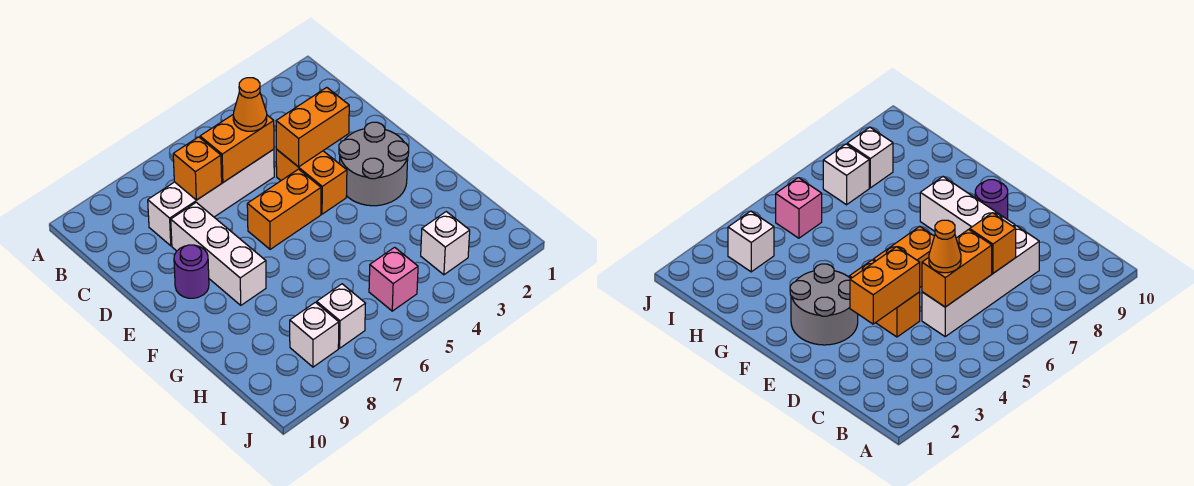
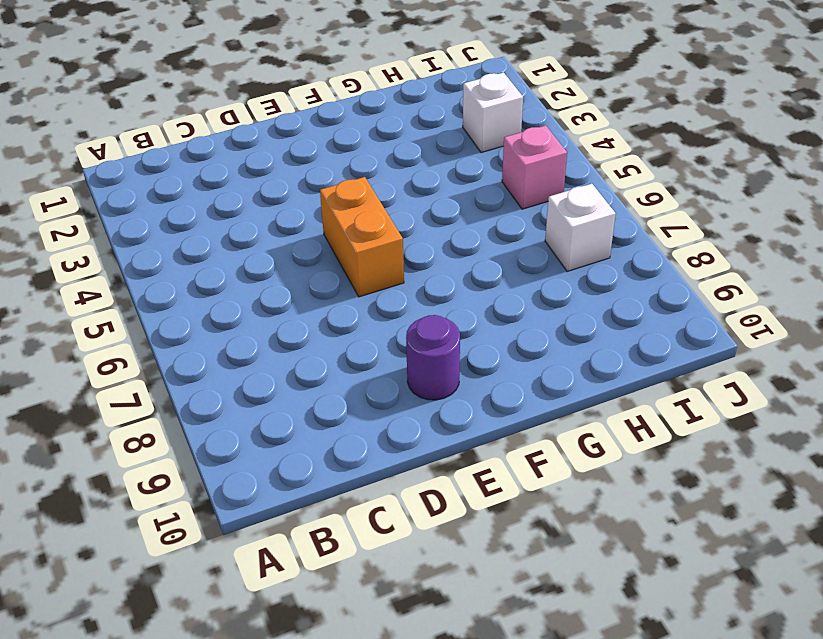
none -> white 1x4 brick [148,149,274,246]
none -> orange 1x2 brick [276,149,347,214]
none -> white 1x3 brick [171,202,266,305]

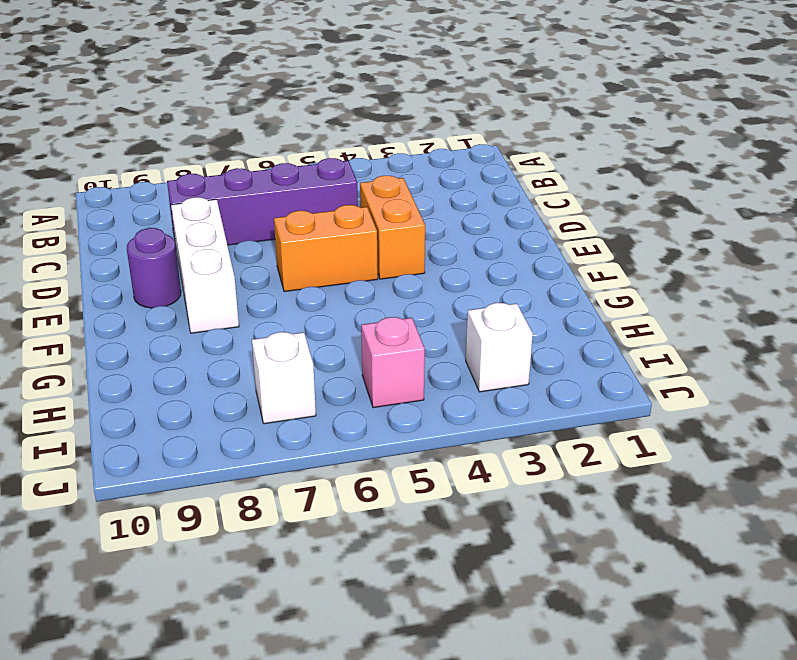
purple 1x4 brick [167,158,358,245] -> white 1x4 brick [148,149,274,246]
none -> grey 2x2 round brick [339,122,409,206]
none -> white 1x1 brick [290,302,339,367]
none -> orange 1x2 brick [200,115,274,182]

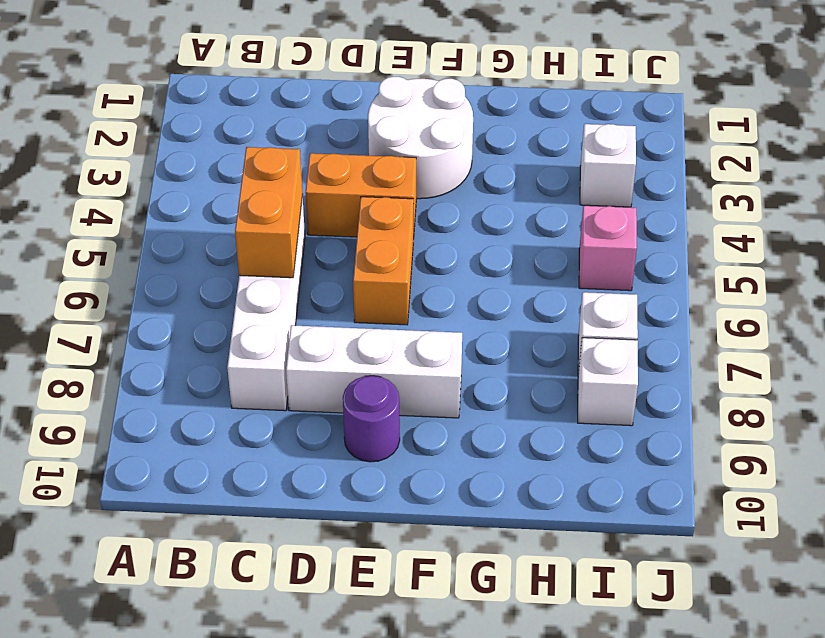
white 2x2 round brick [368,77,473,199] -> grey 2x2 round brick [339,122,409,206]
none -> orange 1x1 brick [173,137,222,200]
none -> orange 1x2 brick [276,87,349,167]
none -> orange 1x1 cone [233,78,267,131]

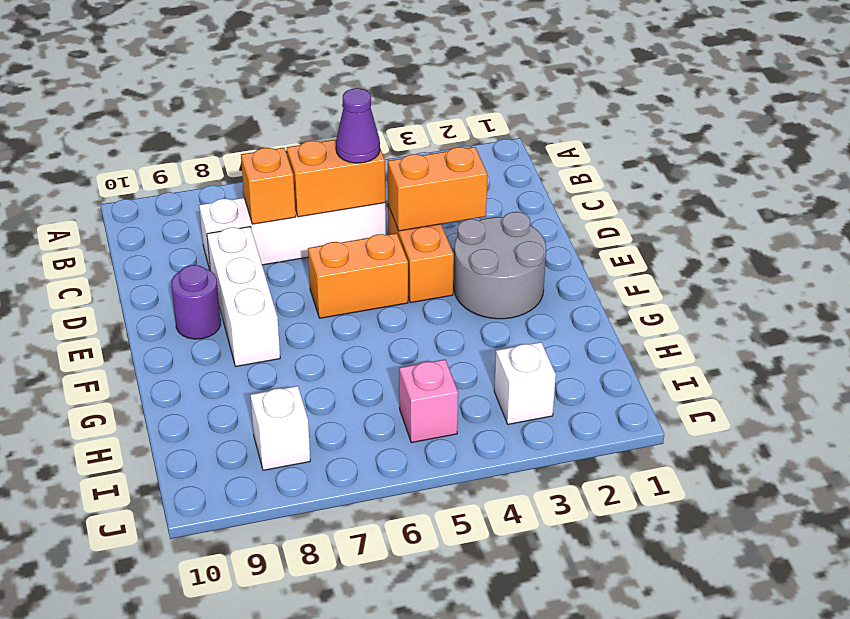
purple 1x1 cone [336,88,380,163] -> orange 1x1 cone [233,78,267,131]
none -> white 1x1 brick [317,284,366,348]

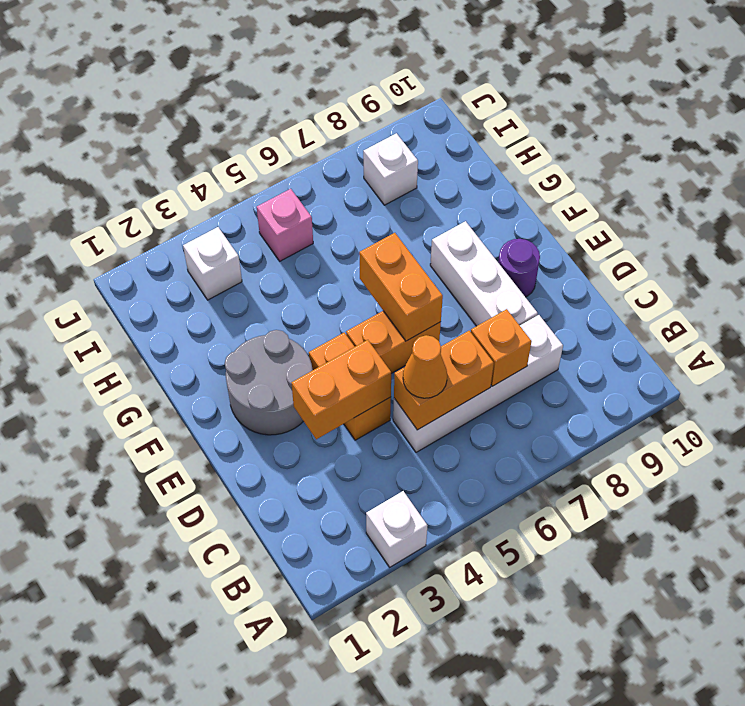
white 1x1 brick [366,491,427,567] -> white 1x1 brick moved to [317,284,366,348]
orange 1x2 brick [359,233,443,341] -> none

